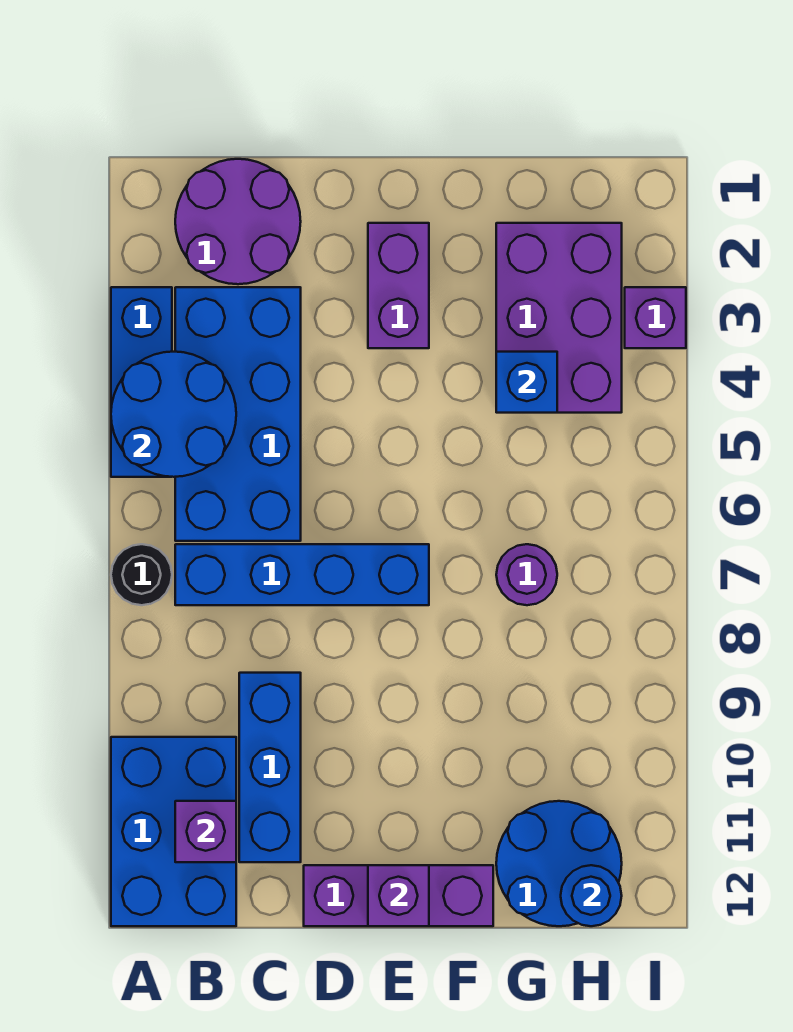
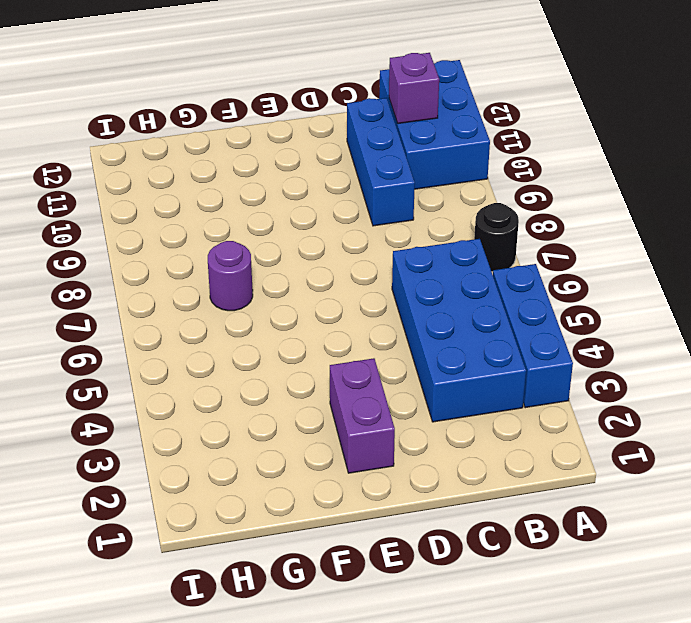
none -> purple 2x2 round brick [175,159,301,284]
none -> blue 1x4 brick [175,544,429,605]
none -> purple 1x3 brick [304,865,493,926]

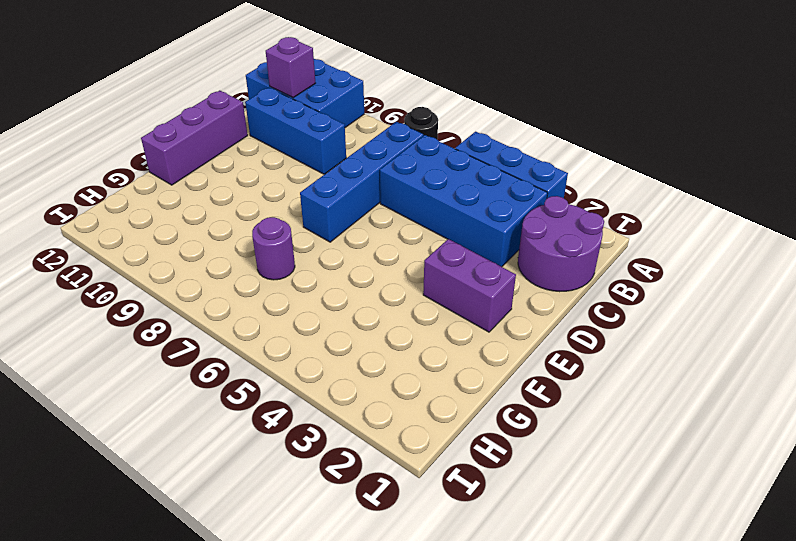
none -> purple 2x3 brick [496,223,622,413]
none -> blue 2x2 round brick [496,801,622,926]
none -> purple 1x1 brick [625,287,686,348]

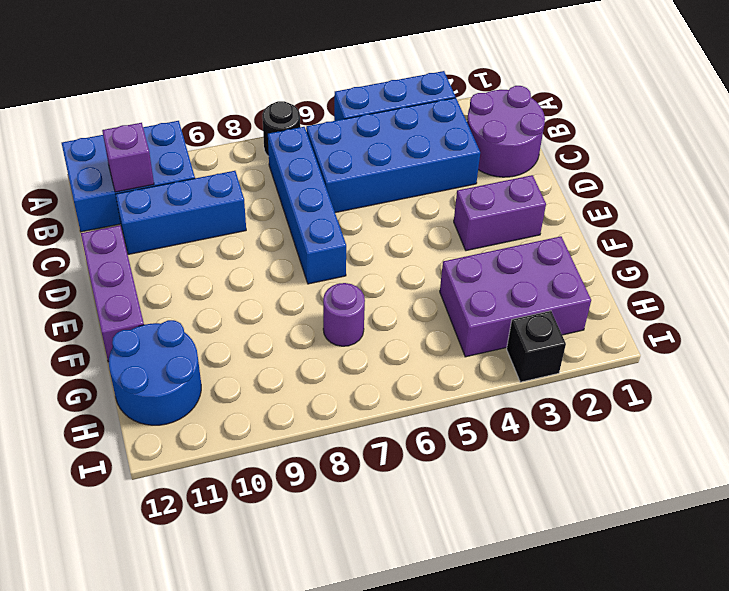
black 1x1 brick [507,311,566,382] -> purple 1x1 brick [625,287,686,348]
none -> blue 2x2 round brick [111,352,236,477]
none -> purple 1x1 brick [368,865,429,926]
none -> blue 1x1 brick [496,352,557,413]

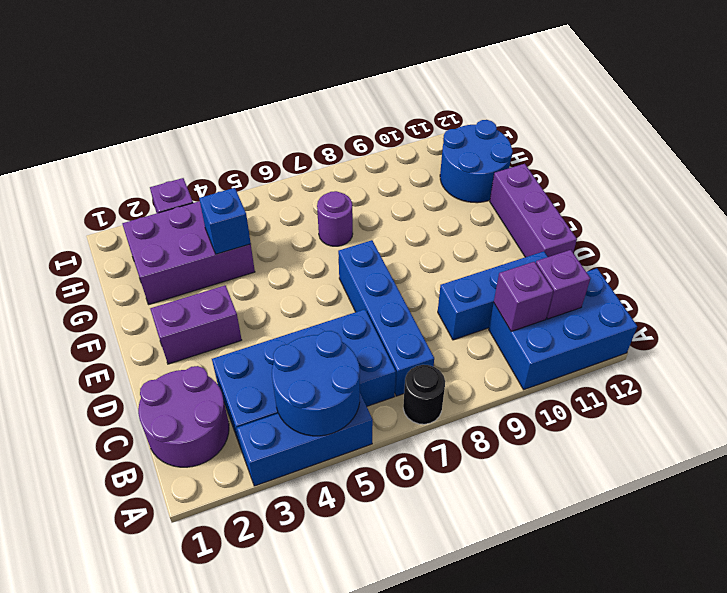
purple 1x1 brick [494,262,553,331] -> purple 1x1 brick moved to [368,865,429,926]
none -> blue 1x1 round brick [561,865,622,926]

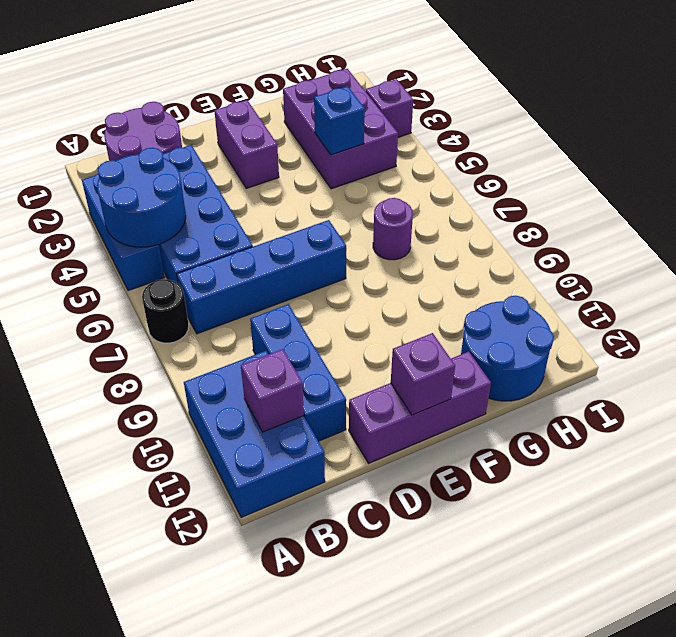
none -> blue 1x1 round brick [561,865,622,926]

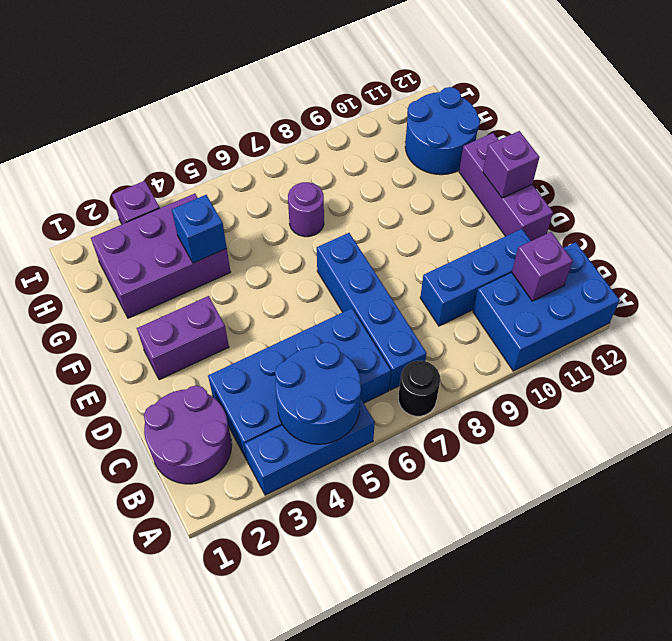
none -> blue 1x1 round brick [561,865,622,926]

